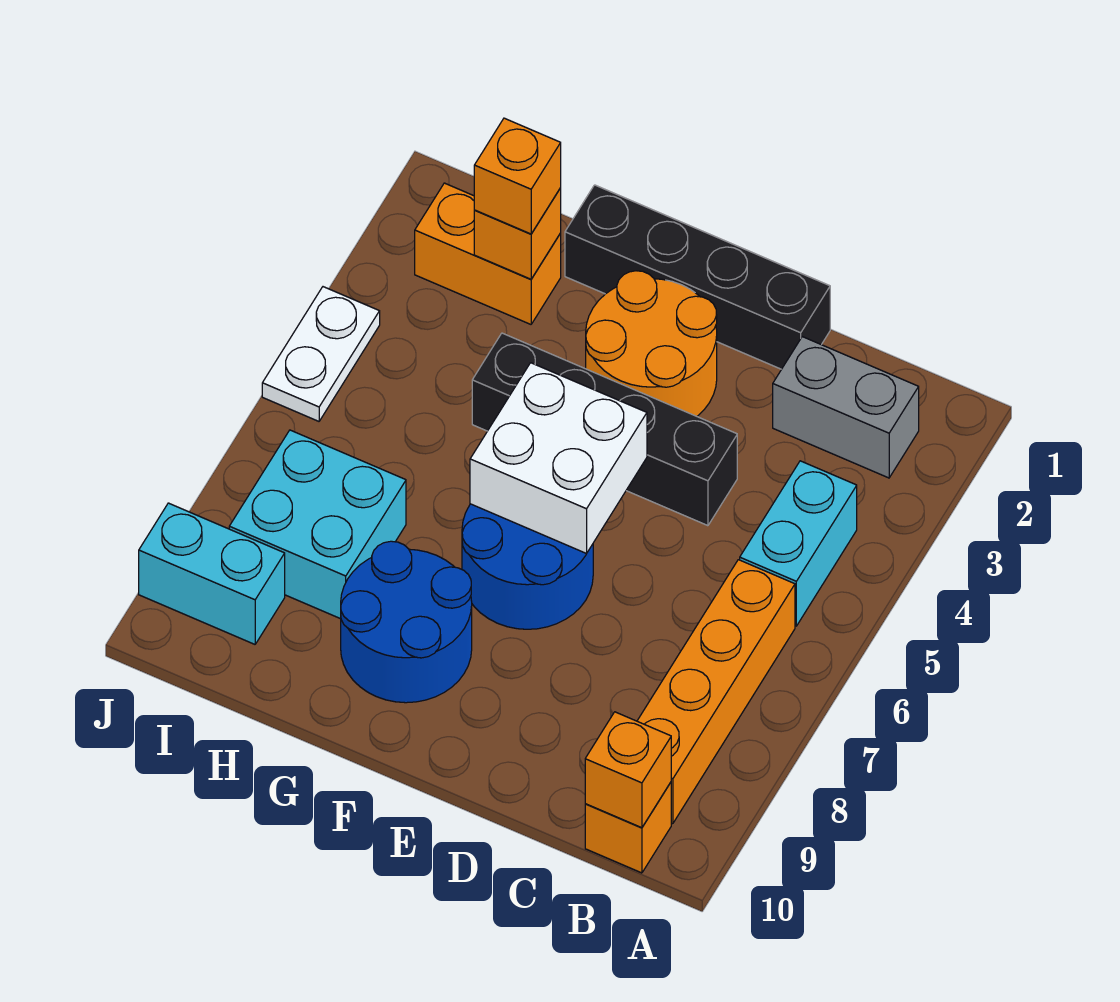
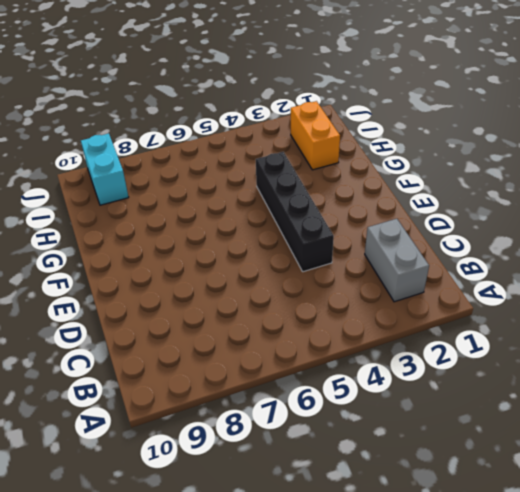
none -> cyan 1x2 brick [740,461,857,626]
none -> orange 1x4 brick [637,560,795,824]
none -> orange 1x1 brick [585,782,671,873]

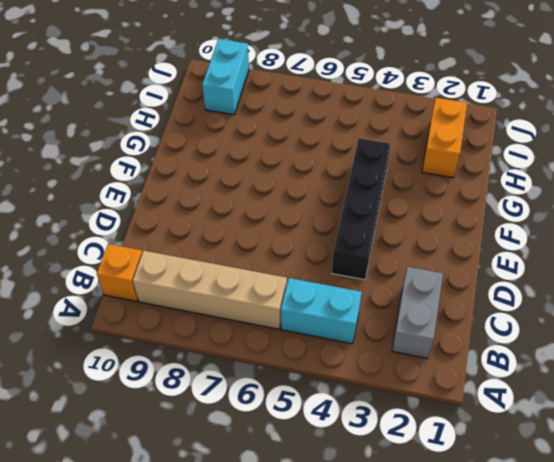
tan 1x4 brick [133,251,287,329] -> orange 1x4 brick [637,560,795,824]
none -> black 1x4 brick [565,185,830,369]
none -> orange 2x2 round brick [586,271,717,416]
none -> blue 2x2 round brick [462,504,593,629]

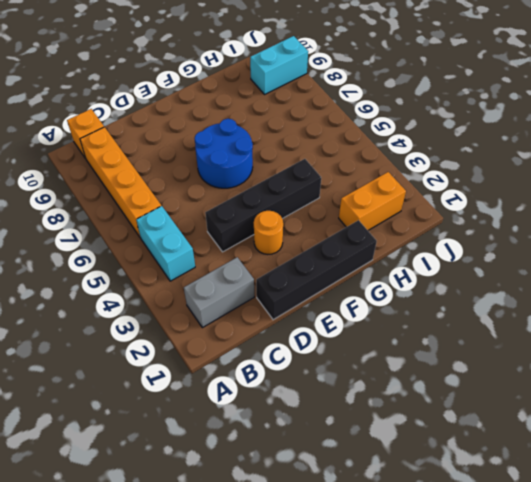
orange 1x1 round brick [254,211,283,254] -> orange 2x2 round brick [586,271,717,416]
none -> blue 2x2 round brick [341,541,472,703]
none -> cyan 2x2 brick [229,430,406,619]
none -> white 1x2 plate [262,287,380,421]

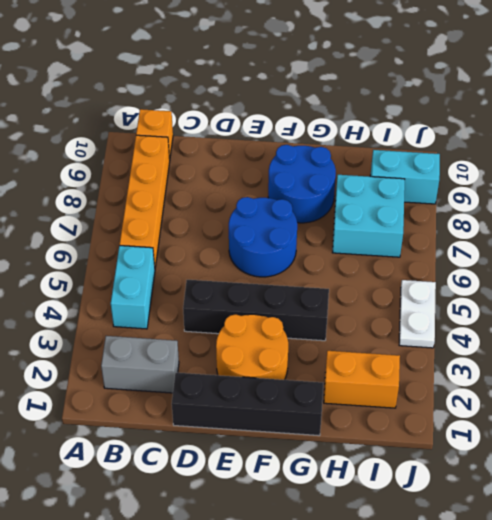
none -> orange 1x1 brick [585,712,671,828]
none -> white 2x2 brick [470,363,647,554]
none -> orange 1x1 brick [474,188,561,279]

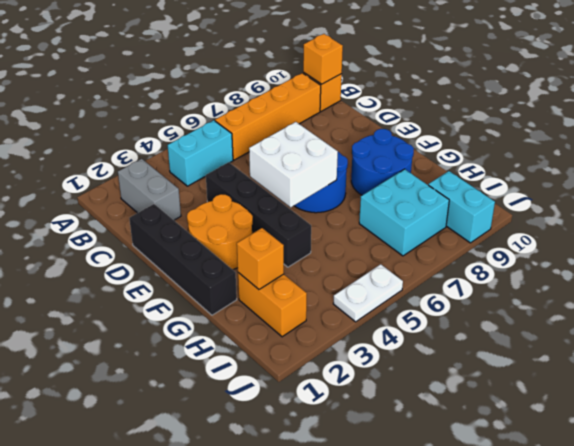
none -> orange 1x1 brick [474,118,561,234]

